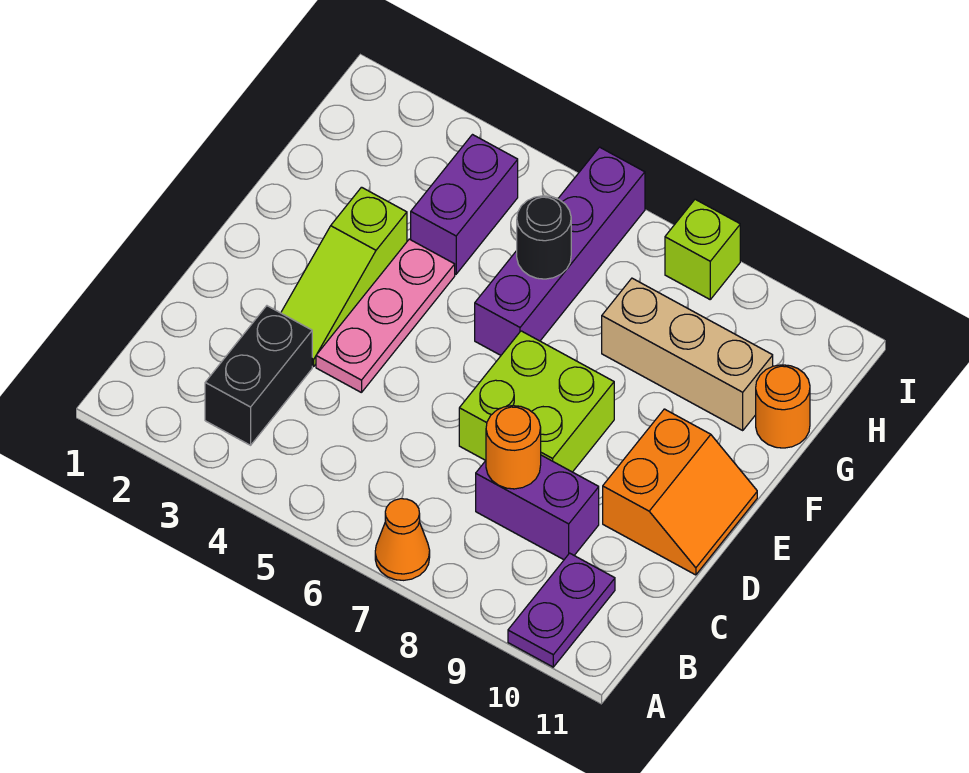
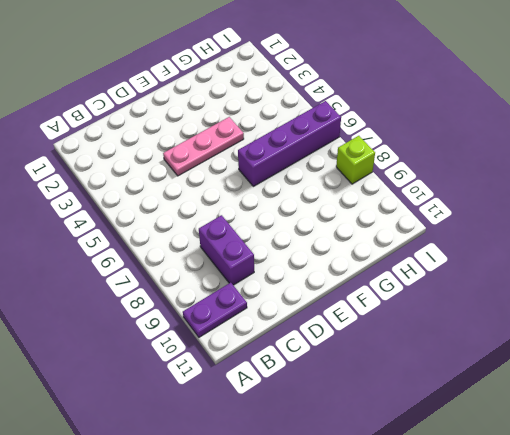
none -> orange 1x1 cone [375,499,430,580]
none -> black 1x2 brick [205,306,312,445]
none -> lime 1x3 slope [281,187,407,366]

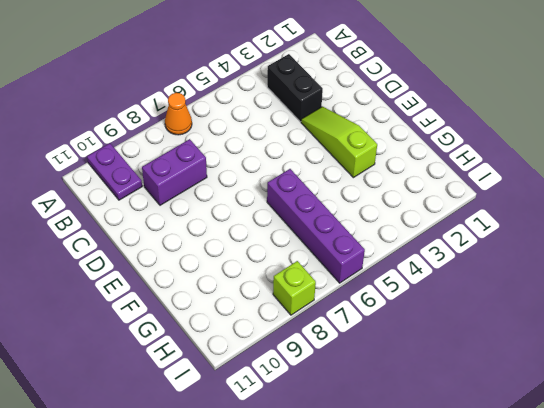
none -> pink 1x3 plate [316,239,455,393]
none -> lime 2x2 brick [459,331,614,472]
none -> orange 2x2 slope [603,409,757,575]

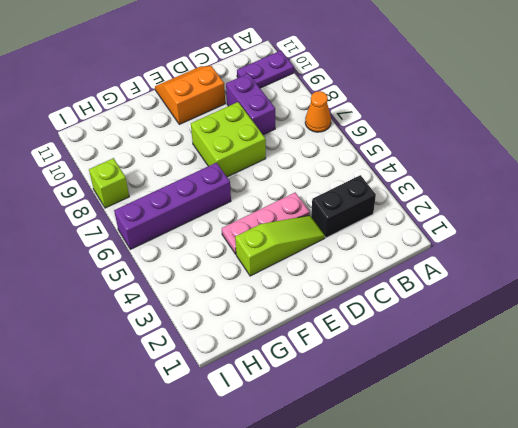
none -> purple 1x2 brick [411,135,518,274]
none -> tan 1x3 brick [602,278,773,430]
none -> orange 1x1 round brick [756,365,810,448]

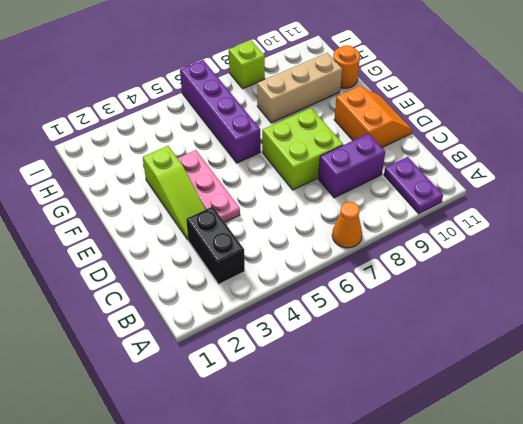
none -> purple 1x2 brick [411,135,518,274]
none -> orange 1x1 round brick [486,406,541,489]
none -> black 1x1 round brick [517,196,571,279]

